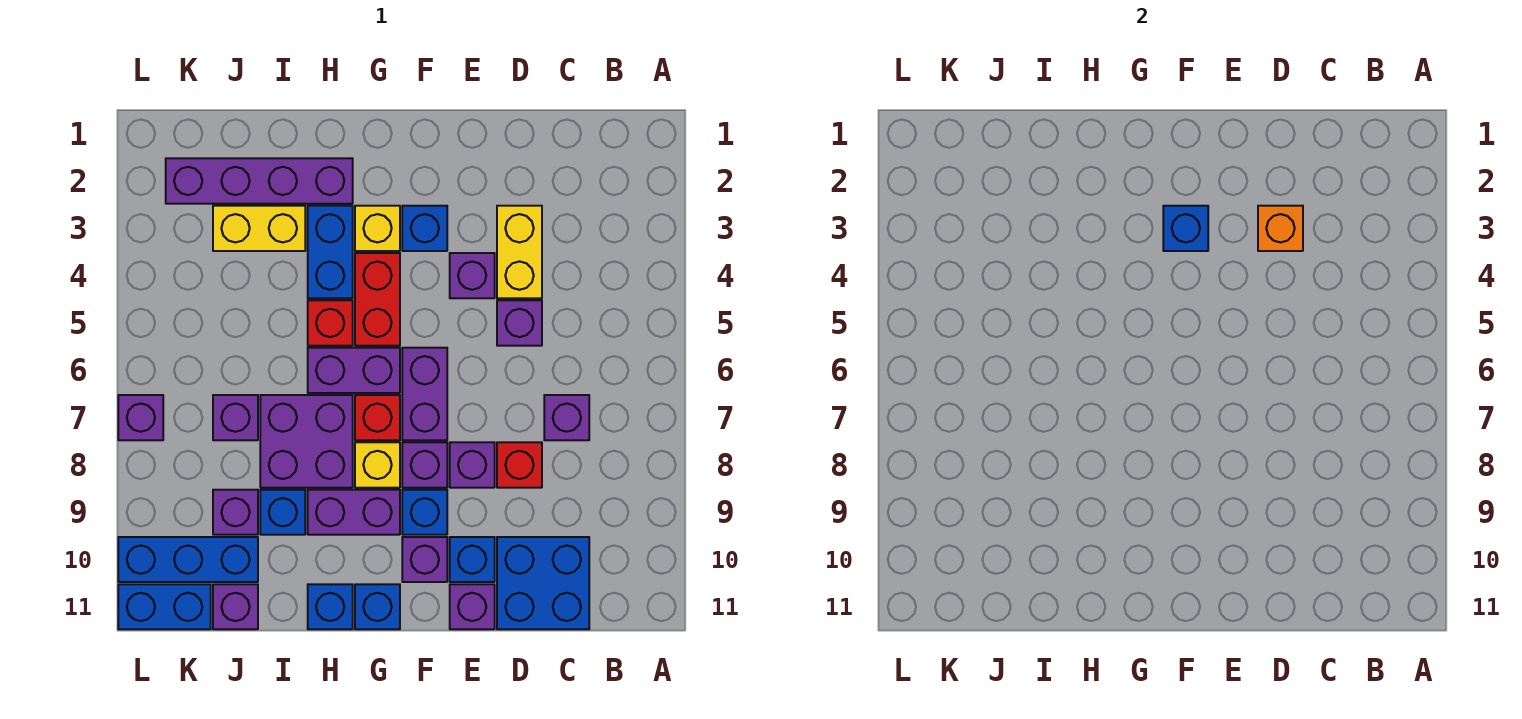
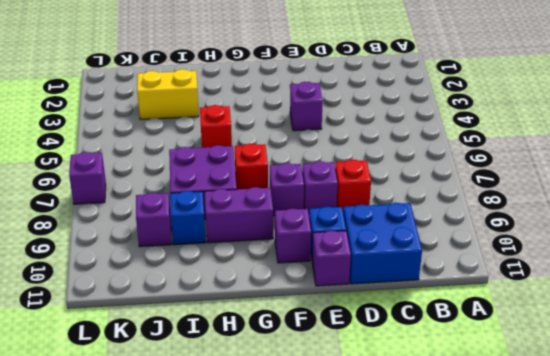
none -> purple 1x1 brick [544,395,589,440]
none -> yellow 1x2 brick [497,206,542,298]
none -> purple 1x1 brick [497,300,542,346]
none -> blue 1x1 brick [402,206,447,251]

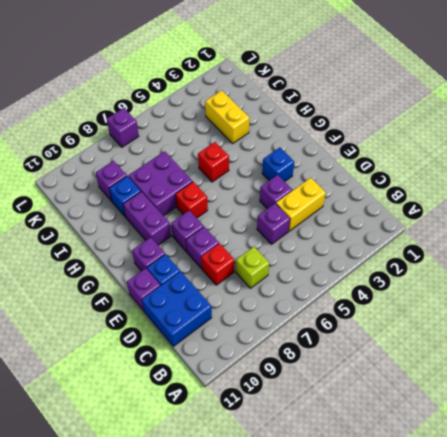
lime 1x1 brick [236,247,269,288] -> purple 1x1 brick [544,395,589,440]
none -> purple 1x2 brick [402,348,447,440]
none -> blue 1x1 brick [402,490,447,535]
none -> yellow 1x1 brick [355,206,400,251]
none -> red 1x2 brick [355,253,400,346]

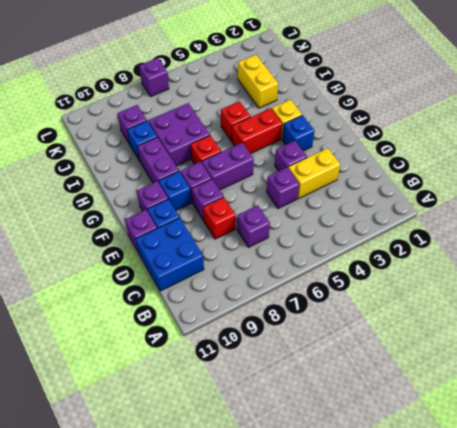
none -> purple 1x2 brick [308,348,400,393]
none -> yellow 1x1 brick [355,442,400,488]
none -> blue 1x1 brick [355,584,400,629]
none -> purple 1x4 brick [166,158,353,204]

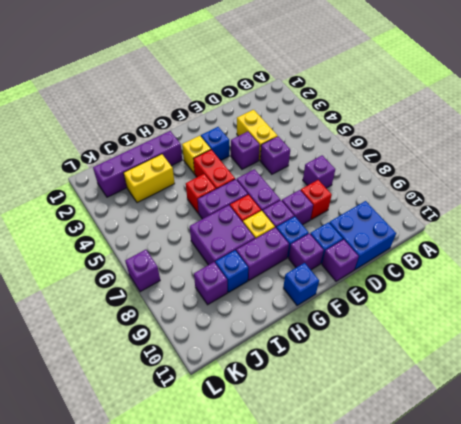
none -> blue 1x2 brick [308,206,353,298]
none -> blue 1x1 brick [308,584,353,629]
none -> purple 1x1 brick [213,395,258,440]
none -> blue 1x3 brick [118,537,258,582]

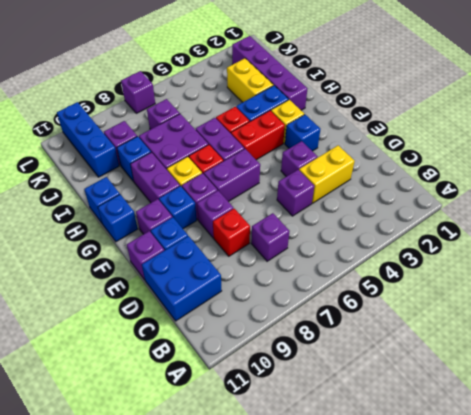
none -> purple 1x1 brick [213,584,258,629]
none -> blue 1x2 brick [118,584,211,629]
none -> orange 1x1 brick [1258,206,1303,251]
none -> blue 1x1 brick [1163,206,1208,251]

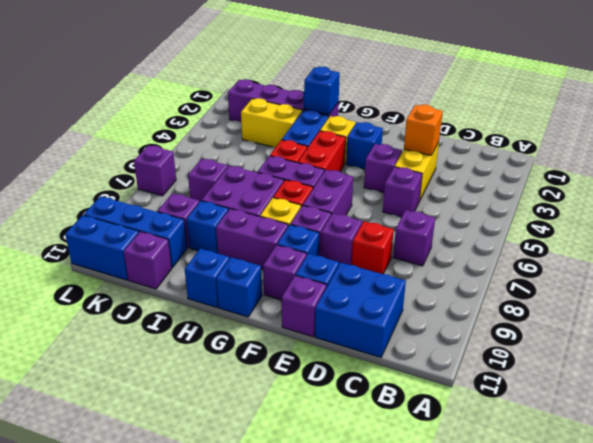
blue 1x1 brick [304,67,340,115] -> blue 1x1 brick moved to [1163,206,1208,251]

